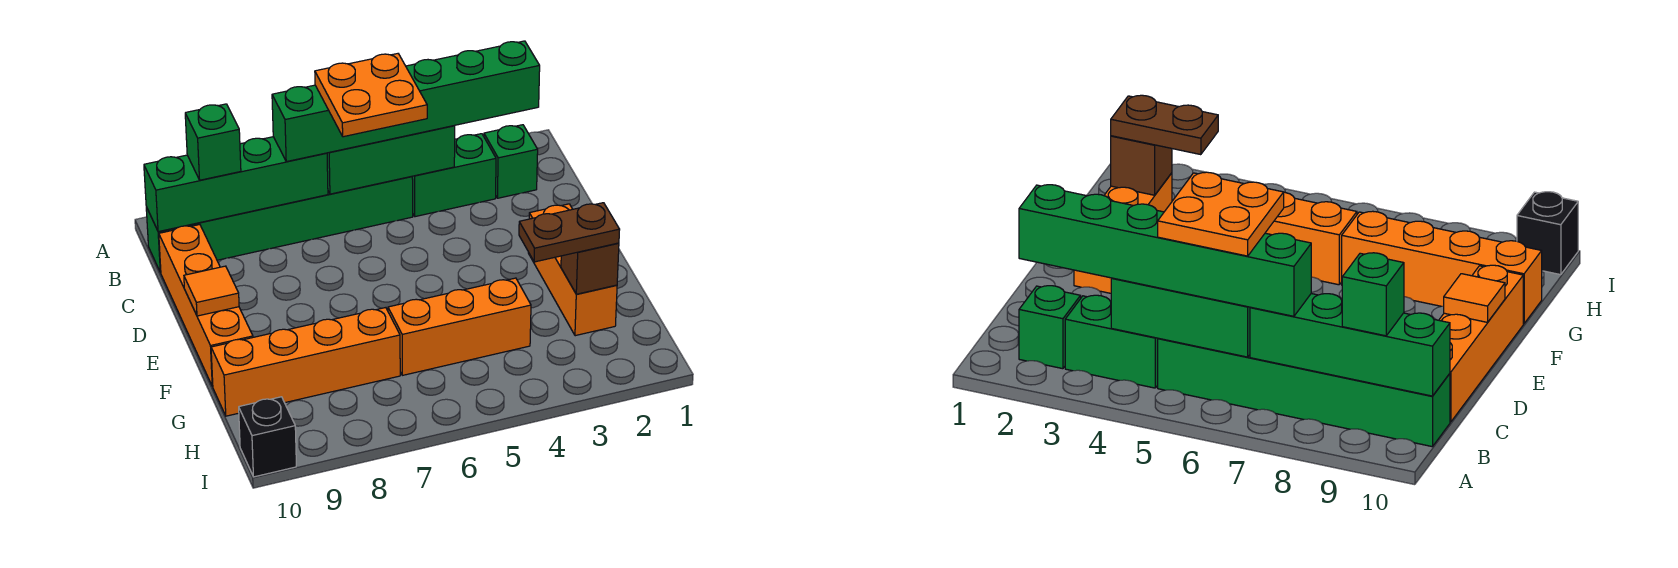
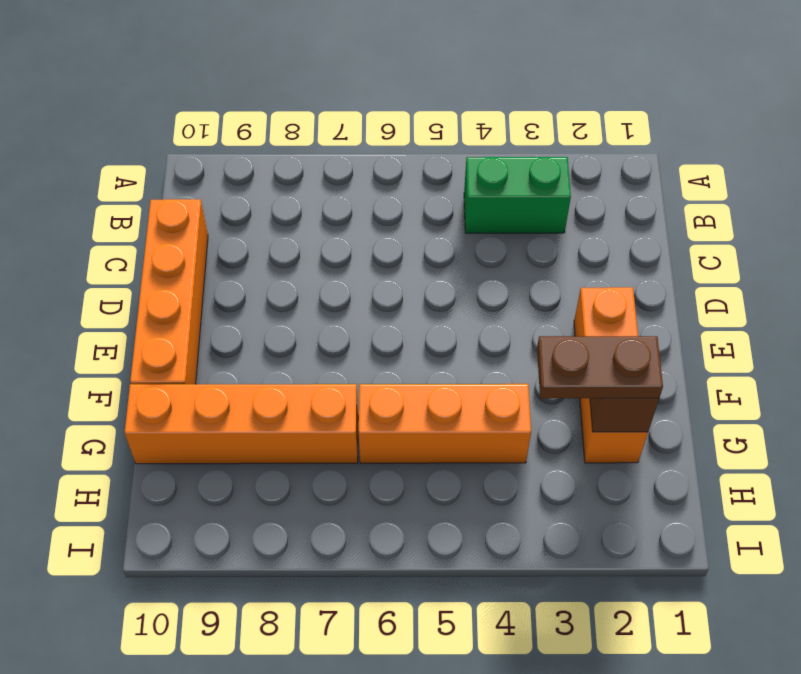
none -> green 1x1 brick [484,125,538,198]
none -> green 1x6 brick [146,176,413,273]
none -> black 1x1 brick [239,397,296,477]

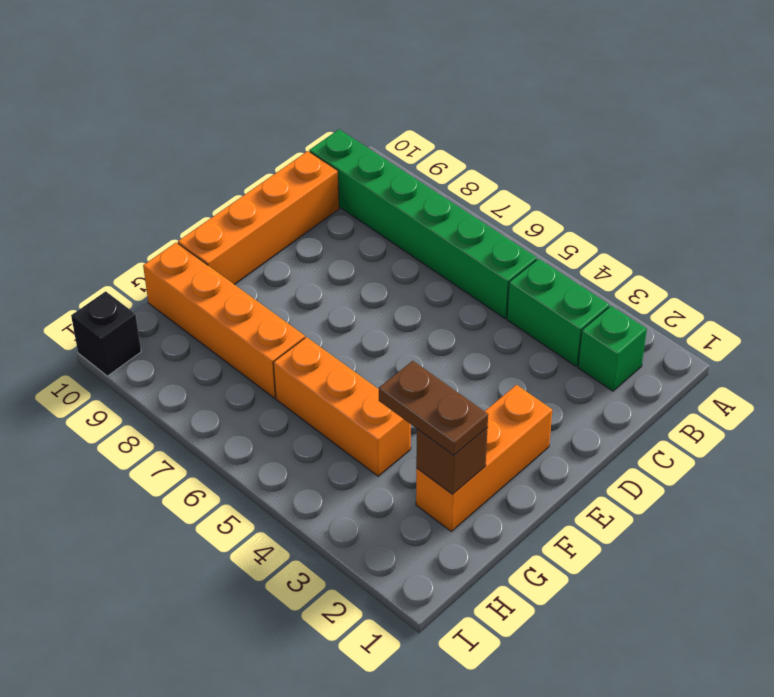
none -> green 1x3 brick [327,126,455,194]
none -> green 1x4 brick [144,137,328,232]
none -> orange 1x1 tile [184,266,239,316]

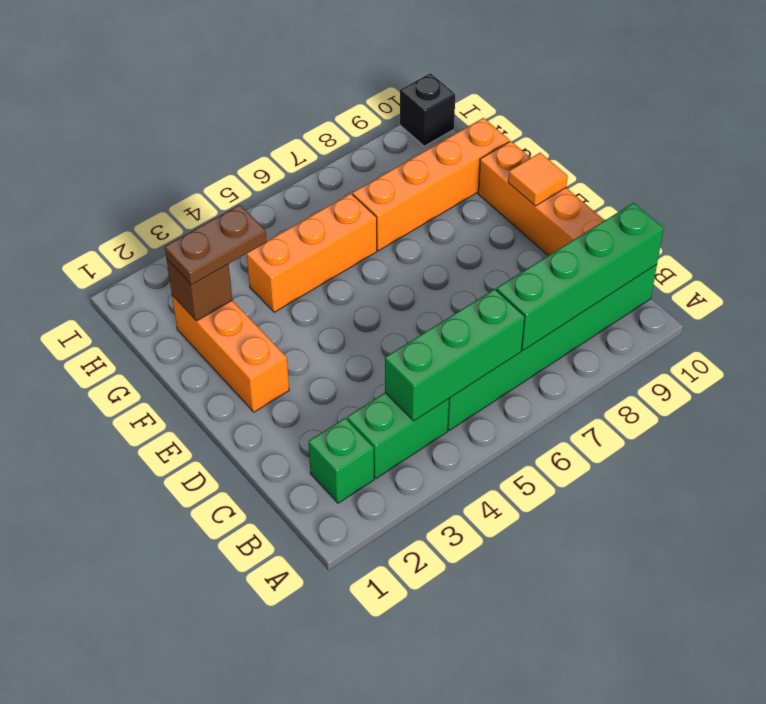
none -> green 1x6 brick [272,41,540,162]
none -> green 1x1 brick [185,104,241,180]
none -> orange 2x2 plate [315,54,427,137]

